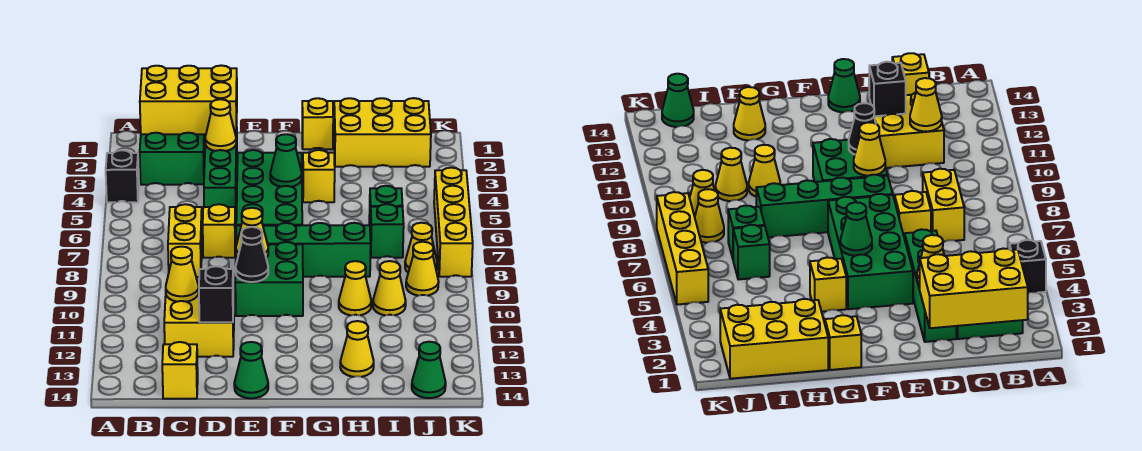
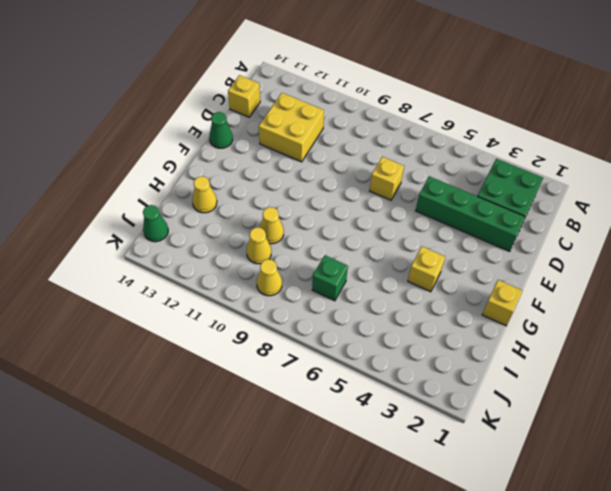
none -> black 1x1 brick [106,150,139,202]
none -> yellow 1x2 brick [168,204,202,277]
none -> green 2x4 brick [236,150,302,226]
none -> green 1x4 brick [236,223,371,277]

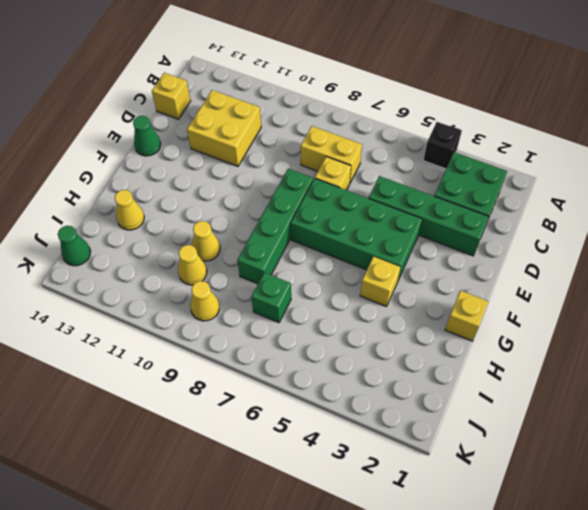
none -> green 2x2 brick [235,242,303,316]
none -> yellow 2x3 brick [334,98,431,167]
none -> green 1x1 brick [369,186,403,224]
none -> yellow 1x1 cone [405,223,437,272]

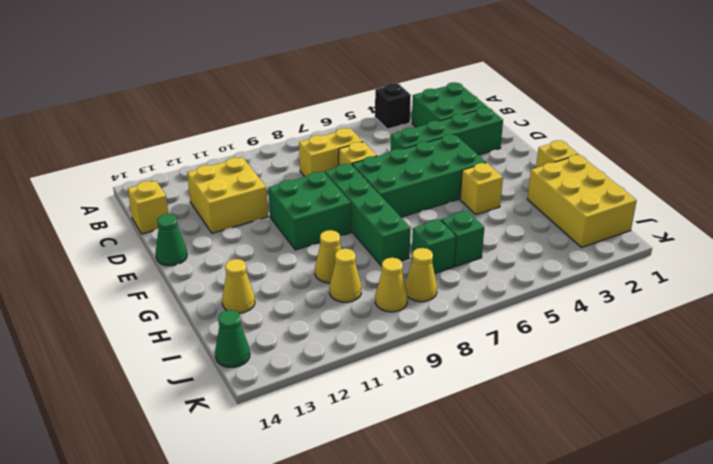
none -> yellow 1x4 brick [434,168,473,277]
none -> yellow 2x3 brick [140,65,237,134]
none -> yellow 1x1 cone [166,247,199,302]
none -> yellow 1x1 cone [205,99,236,151]

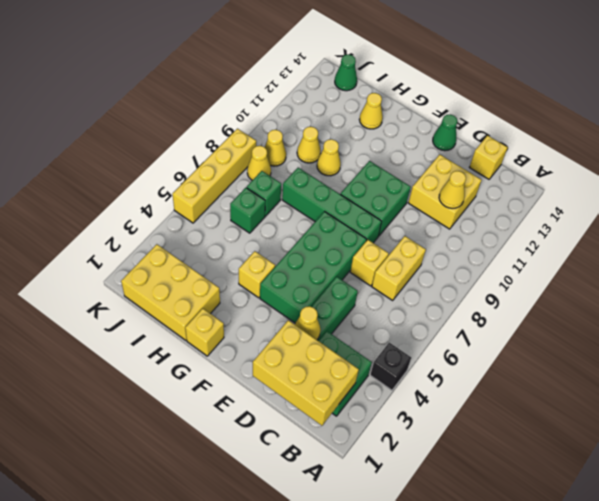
none -> black 1x1 brick [199,266,233,322]
none -> yellow 1x1 cone [236,208,268,257]
none -> black 1x1 cone [236,227,268,282]
none -> green 1x1 cone [270,134,302,187]

